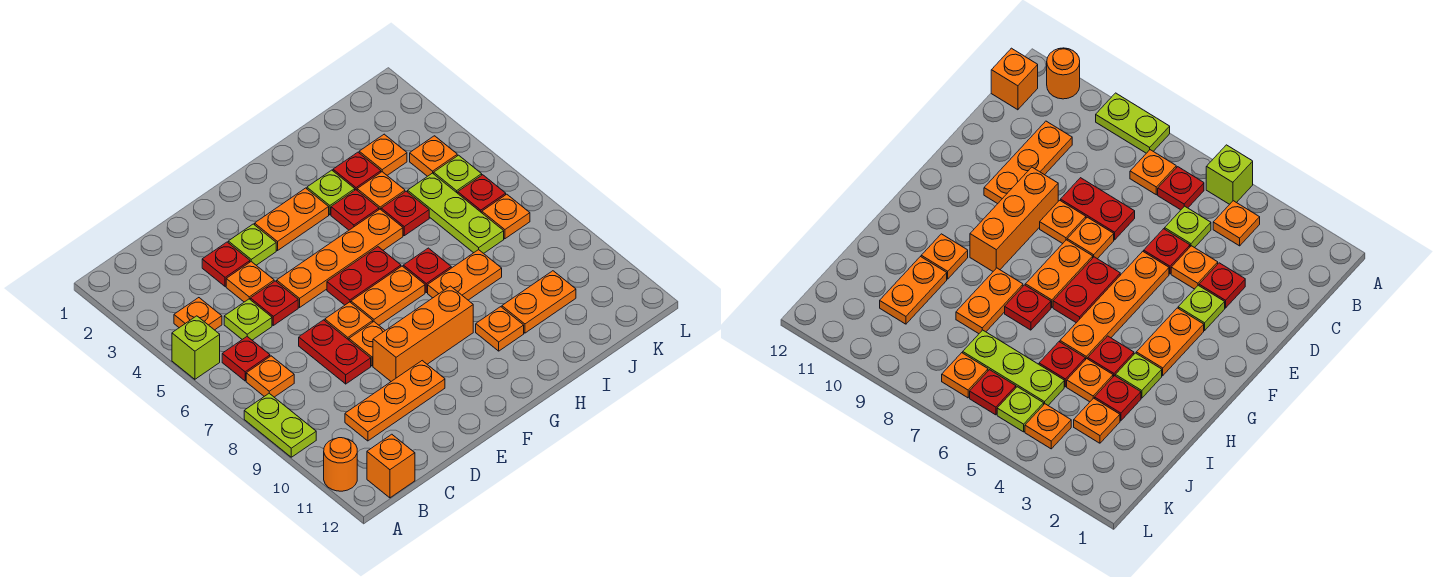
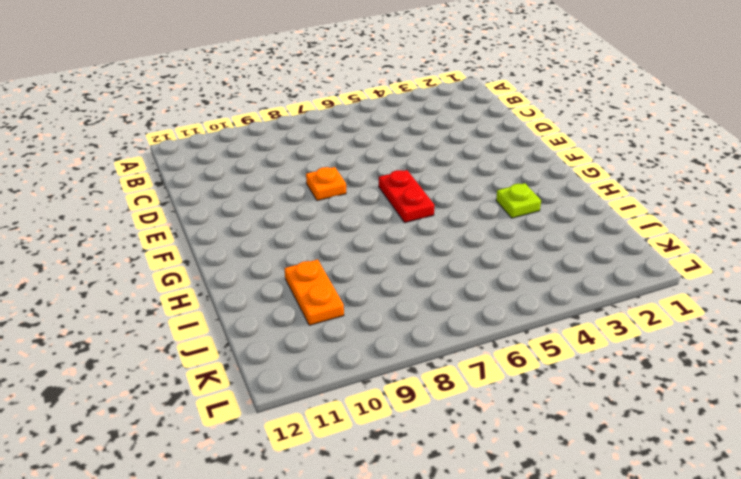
none -> lime 1x1 brick [172,316,220,379]
none -> lime 1x2 plate [244,393,316,457]
none -> orange 1x1 round brick [324,438,357,491]
none -> orange 1x1 plate [174,298,222,330]

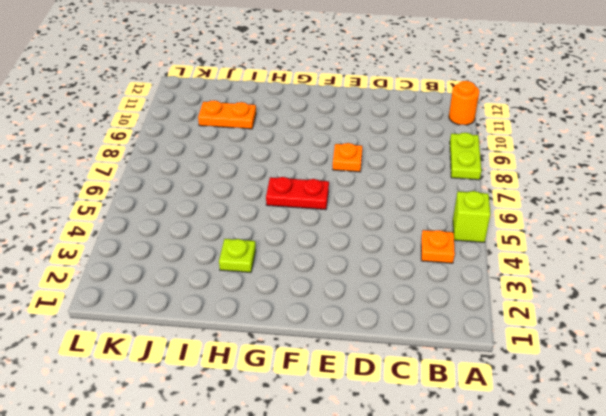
none -> red 1x1 plate [222,337,270,381]
none -> orange 1x1 plate [246,356,294,397]
none -> orange 1x1 brick [367,434,415,498]
none -> lime 1x1 plate [224,299,272,340]

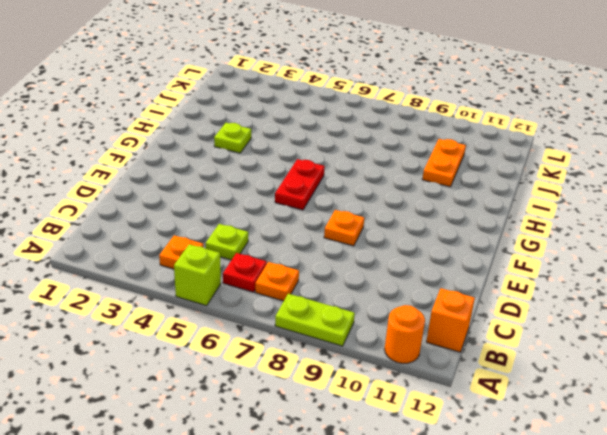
none -> orange 1x3 plate [345,361,445,441]
none -> red 1x1 plate [202,242,250,287]
none -> orange 1x1 plate [226,262,274,302]
none -> red 1x1 plate [250,281,298,325]

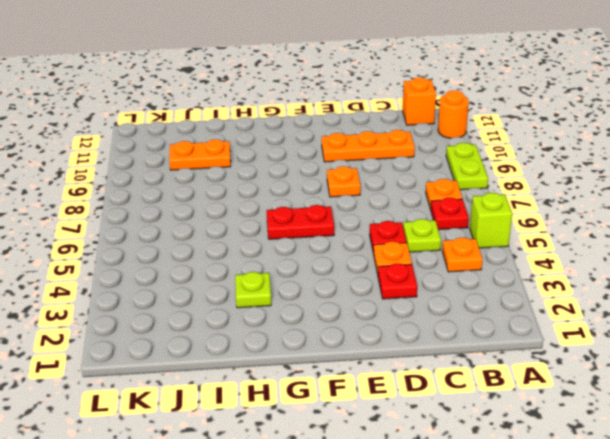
none -> red 1x2 plate [299,320,371,384]
none -> lime 1x1 plate [228,224,276,265]
none -> orange 1x4 plate [277,209,403,307]
none -> orange 1x1 plate [325,302,373,340]

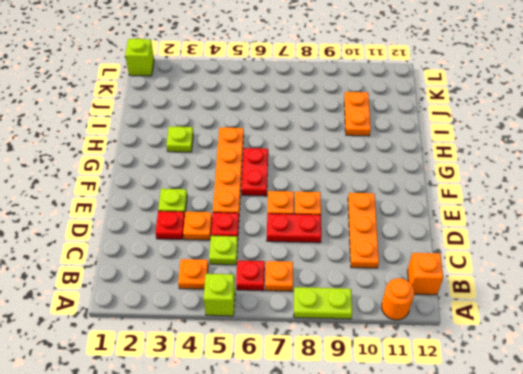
lime 1x1 brick [125,38,154,76] -> none
none -> orange 1x3 brick [373,286,473,381]
none -> orange 1x2 plate [255,188,329,251]
none -> orange 1x2 plate [351,266,425,325]
none -> red 1x1 plate [331,190,379,230]

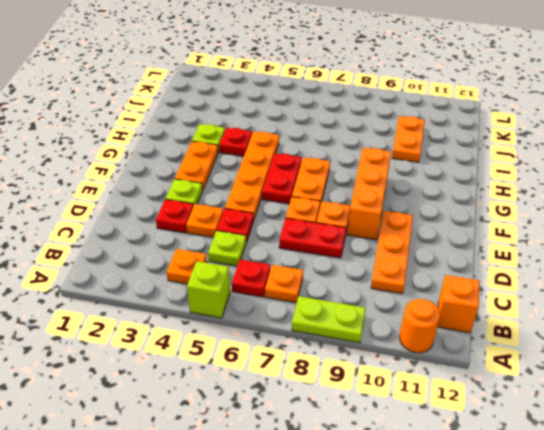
none -> red 1x1 plate [403,248,451,293]
none -> orange 1x2 plate [428,250,502,300]
none -> orange 1x1 plate [476,307,524,351]
none -> red 1x1 plate [333,152,381,190]

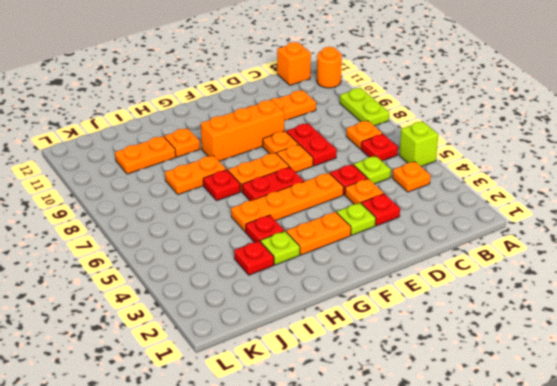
none -> orange 1x1 plate [357,172,405,209]
none -> red 1x1 plate [381,191,429,236]
none -> orange 1x1 plate [359,134,407,175]
none -> lime 1x3 plate [408,173,504,253]

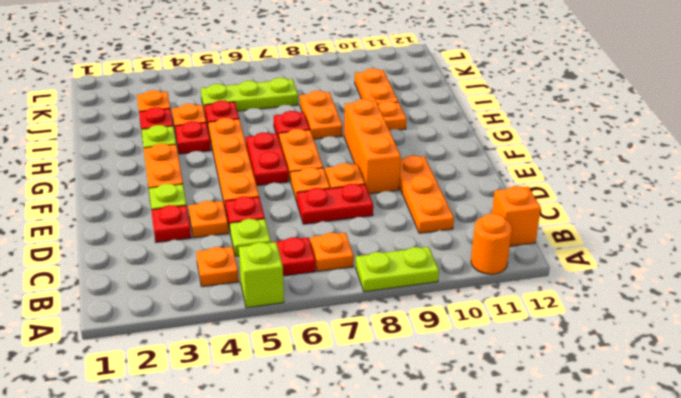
none -> orange 1x1 plate [410,136,457,176]
none -> lime 1x1 plate [434,155,482,193]
none -> red 1x1 plate [458,175,506,213]
none -> orange 1x1 plate [482,194,530,239]

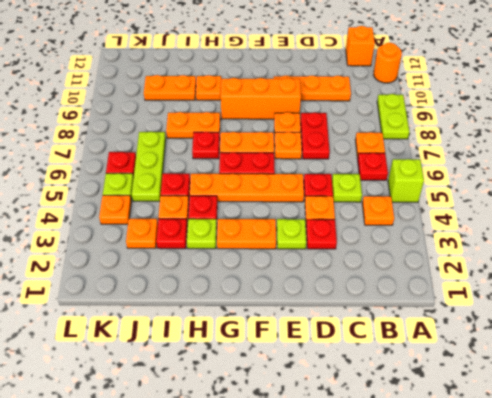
none -> orange 1x1 plate [482,194,530,239]

